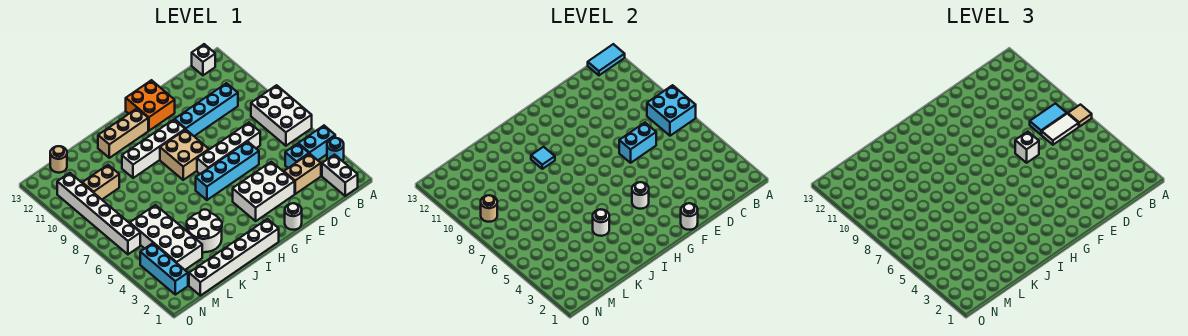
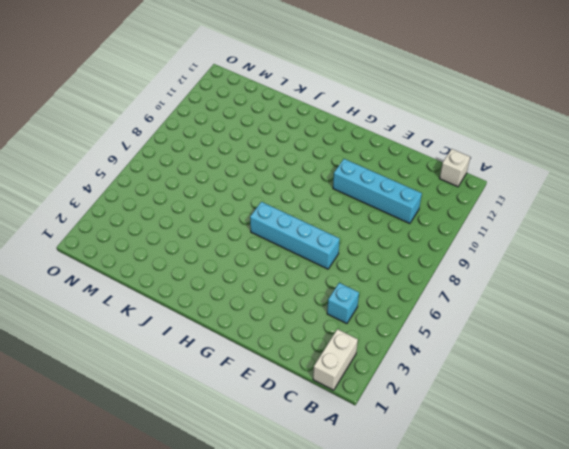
none -> cyan 1x1 round brick [327,138,344,161]
none -> cyan 1x2 brick [298,126,335,160]
none -> white 2x3 brick [251,85,312,146]
none -> tan 1x2 brick [284,154,321,194]

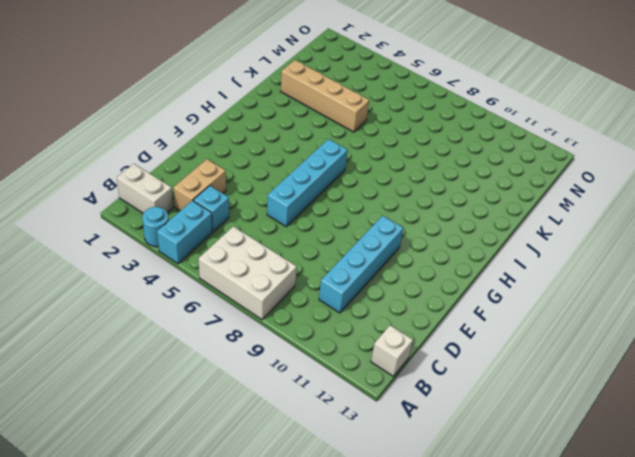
tan 1x4 brick [281,60,369,132] -> white 2x2 round brick [187,210,222,252]
none -> white 1x4 brick [197,123,260,174]
none -> white 2x3 brick [233,162,295,221]
none -> white 1x1 round brick [285,203,302,230]
none -> orange 2x2 brick [126,80,175,131]

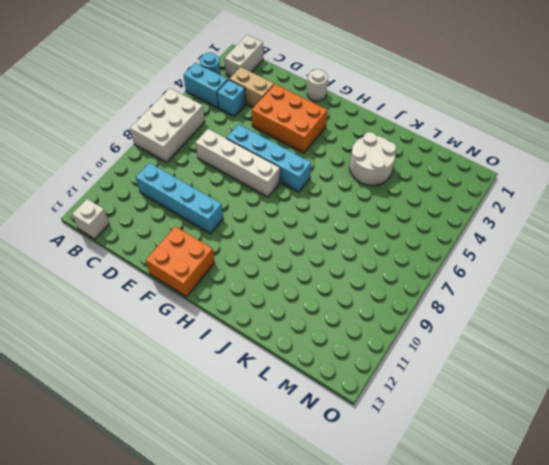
orange 2x3 brick [252,84,328,153] -> white 2x3 brick [233,162,295,221]
none -> tan 2x2 brick [160,129,209,180]
none -> white 1x4 brick [122,120,185,178]
none -> white 1x6 brick [189,219,279,296]
none -> tan 1x3 brick [98,109,148,158]

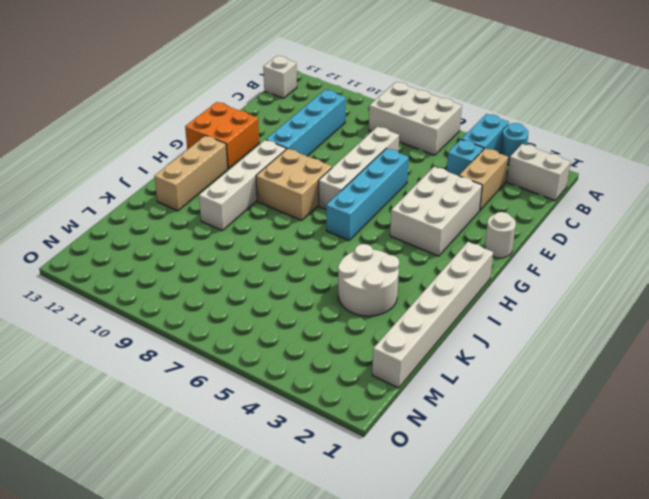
none -> white 2x4 brick [130,205,202,270]
none -> tan 1x2 brick [82,165,119,199]
none -> tan 1x1 round brick [50,146,67,173]
none -> cyan 1x3 brick [140,243,188,295]

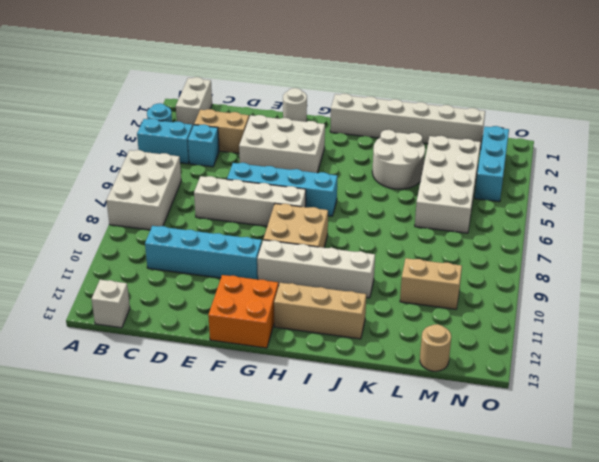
none -> white 1x6 brick [57,173,140,254]
none -> cyan 2x2 brick [647,85,696,136]
none -> cyan 1x2 tile [588,44,625,75]
none -> cyan 1x2 brick [619,123,656,163]

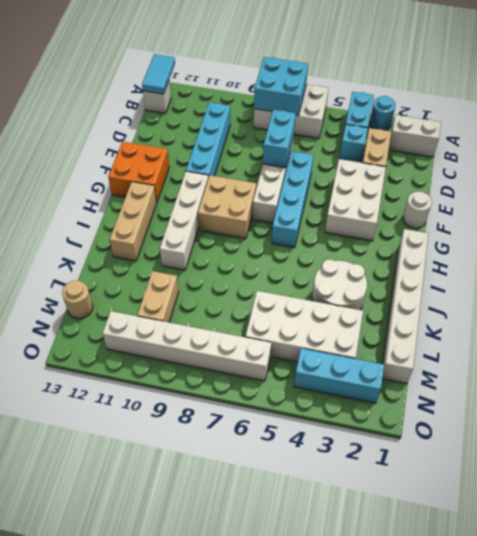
none -> white 1x1 round brick [681,203,698,230]
none -> white 1x1 round brick [632,182,649,209]
none -> cyan 1x1 tile [531,147,555,169]
none -> white 1x1 round brick [593,209,609,236]

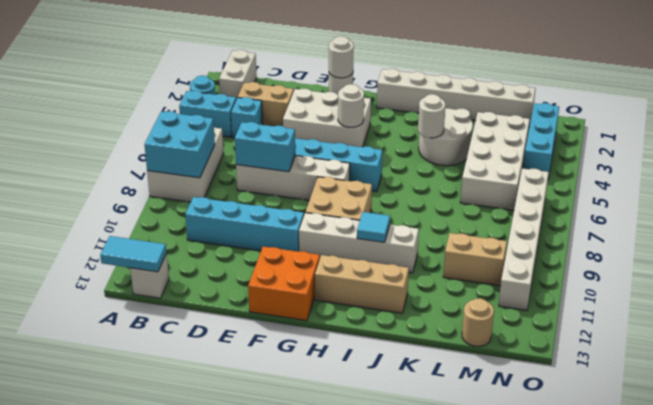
none -> tan 1x1 round brick [481,195,497,222]
none -> tan 1x1 tile [1068,105,1092,127]
none -> white 1x2 tile [1042,114,1079,145]
none -> cyan 1x2 tile [1030,104,1067,135]

